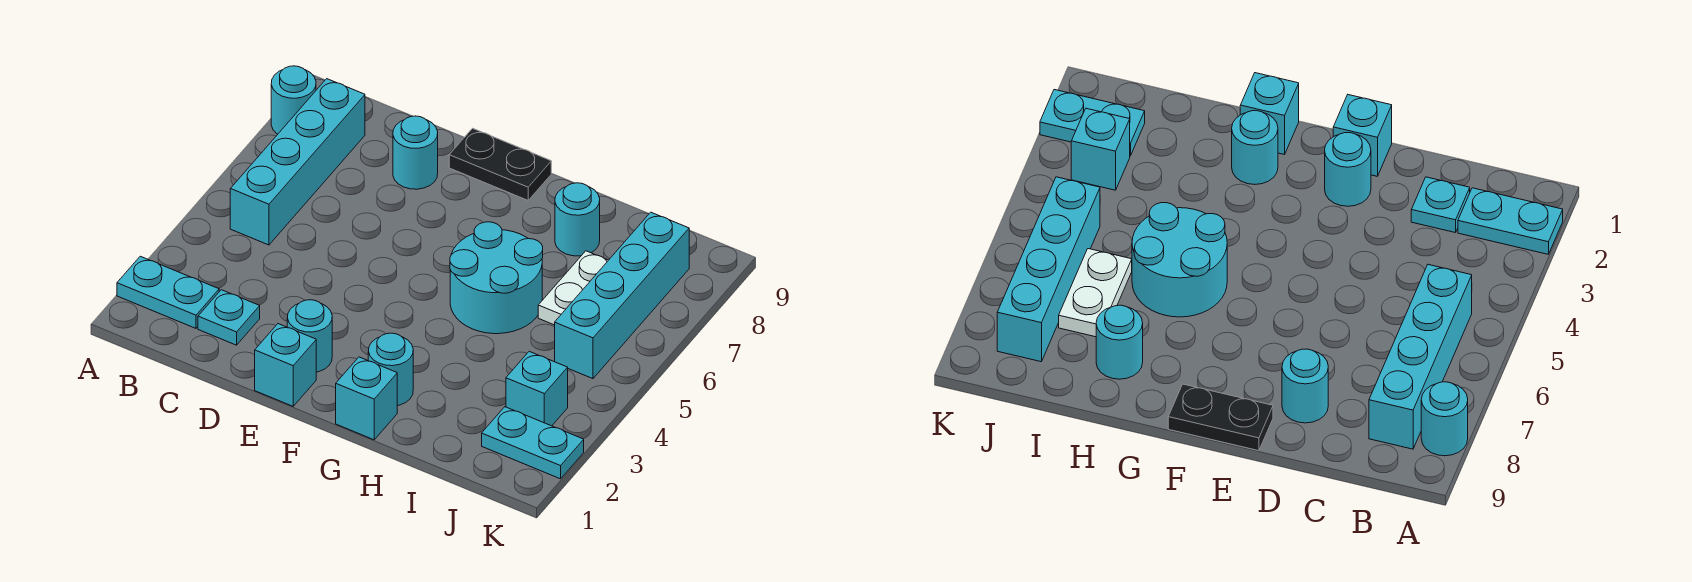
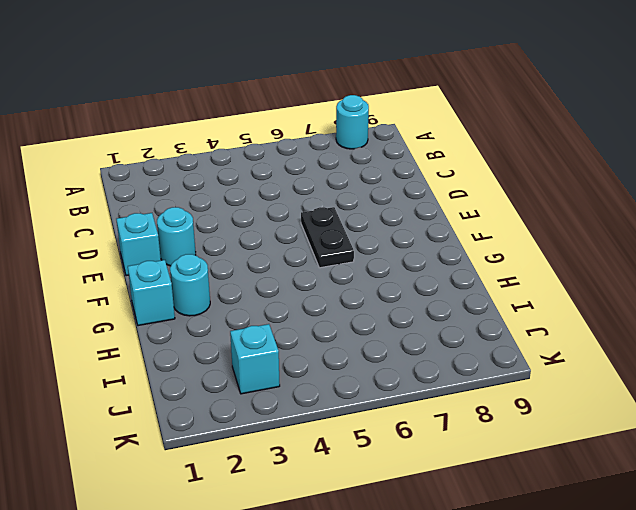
black 1x2 plate [301,207,354,268] -> black 1x2 plate moved to [449,128,551,200]
none -> cyan 1x2 plate [117,256,219,328]
none -> cyan 1x4 brick [230,79,365,245]
none -> cyan 1x1 plate [198,290,260,345]

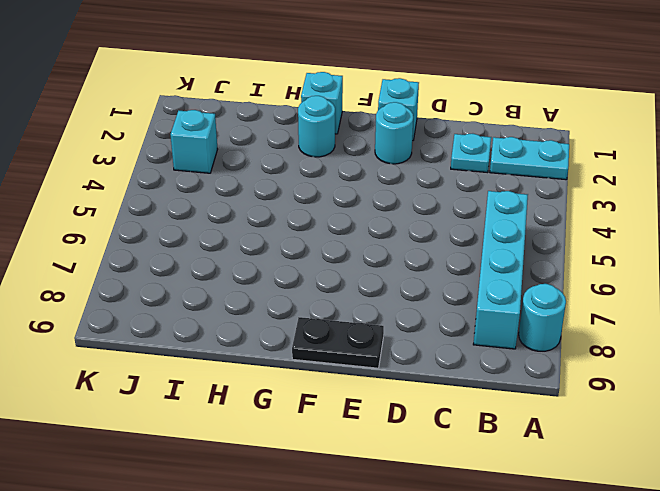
none -> cyan 1x1 round brick [393,116,438,189]
none -> cyan 2x2 round brick [450,222,543,334]
none -> cyan 1x1 round brick [555,183,600,256]

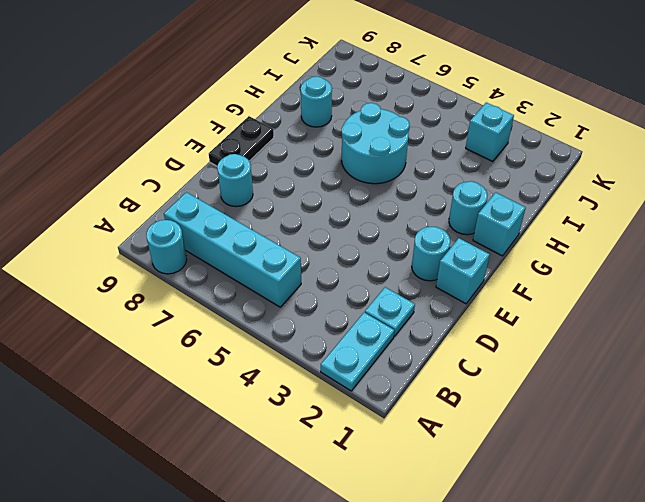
none -> white 1x2 plate [538,251,608,325]
none -> cyan 1x2 plate [482,407,584,479]
none -> cyan 1x4 brick [555,212,689,379]

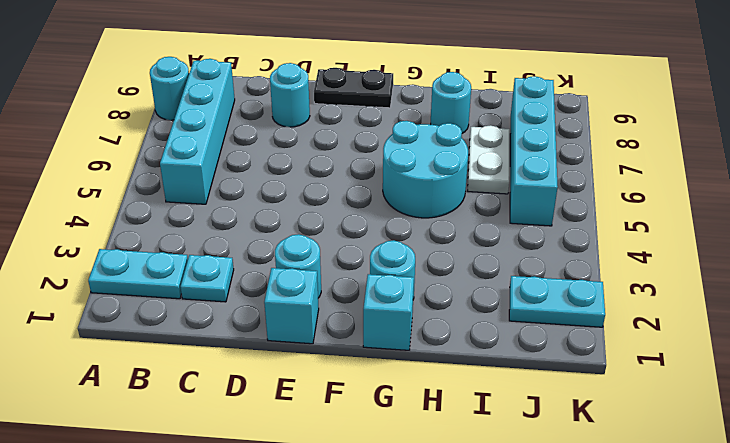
none -> cyan 1x1 brick [506,351,568,426]

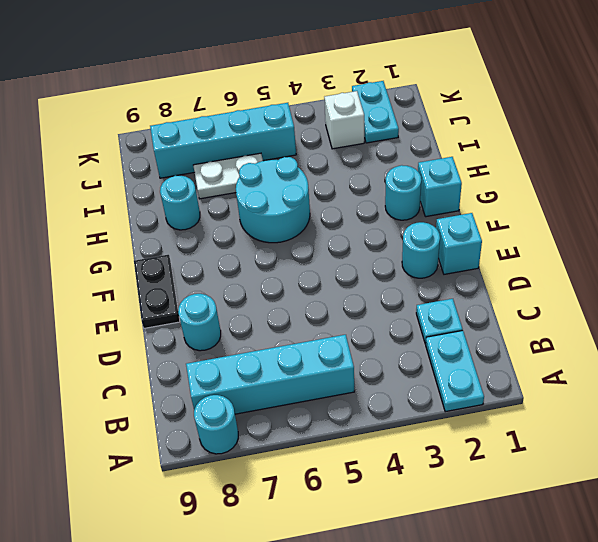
white 1x1 brick [324,91,364,149] -> cyan 1x1 brick [506,351,568,426]

